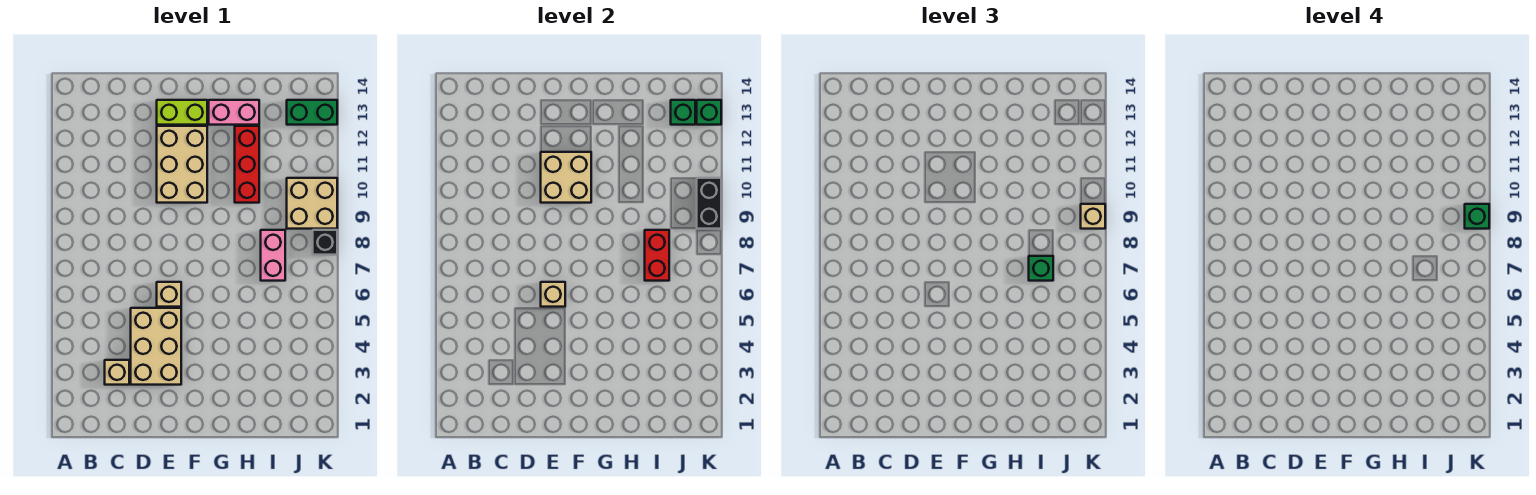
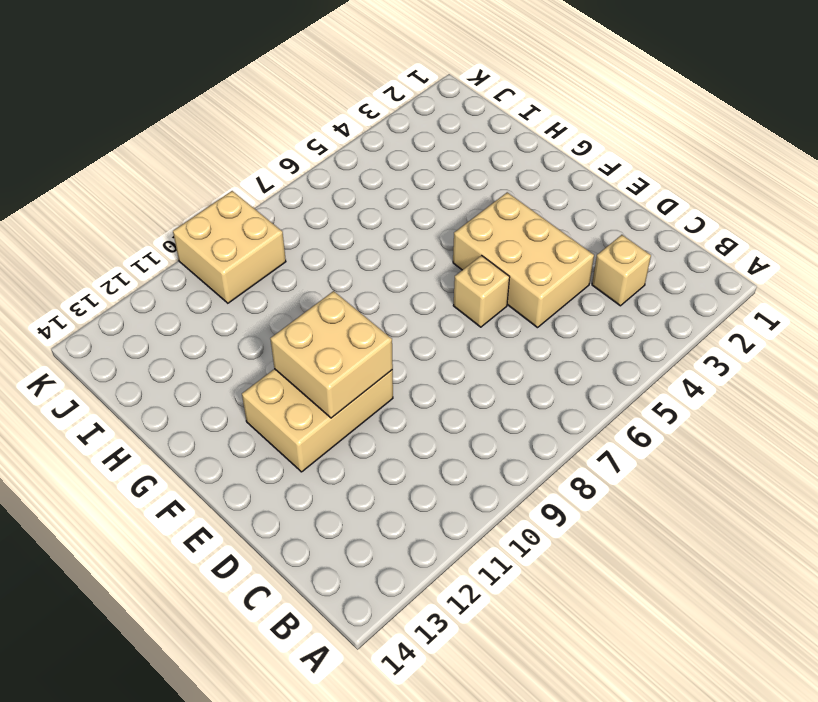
tan 2x3 brick [453,192,594,328] -> tan 2x3 brick turned to [131,308,181,385]
none -> lime 1x2 brick [157,100,207,125]
none -> pink 1x2 brick [209,100,259,125]
none -> red 1x3 brick [235,126,259,203]

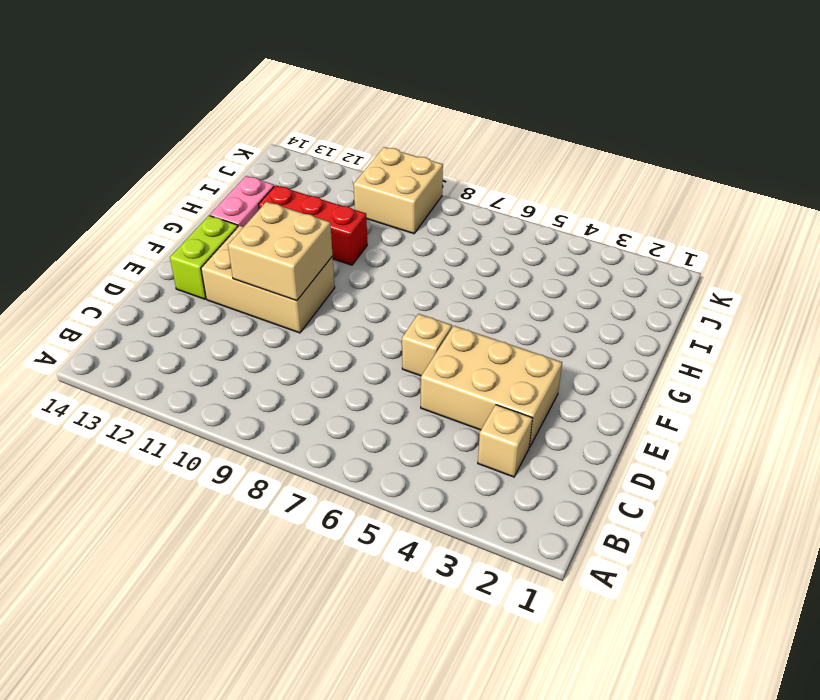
none -> pink 1x2 brick [261,230,285,281]
none -> green 1x2 brick [287,100,337,125]
none -> black 1x1 brick [313,230,337,255]

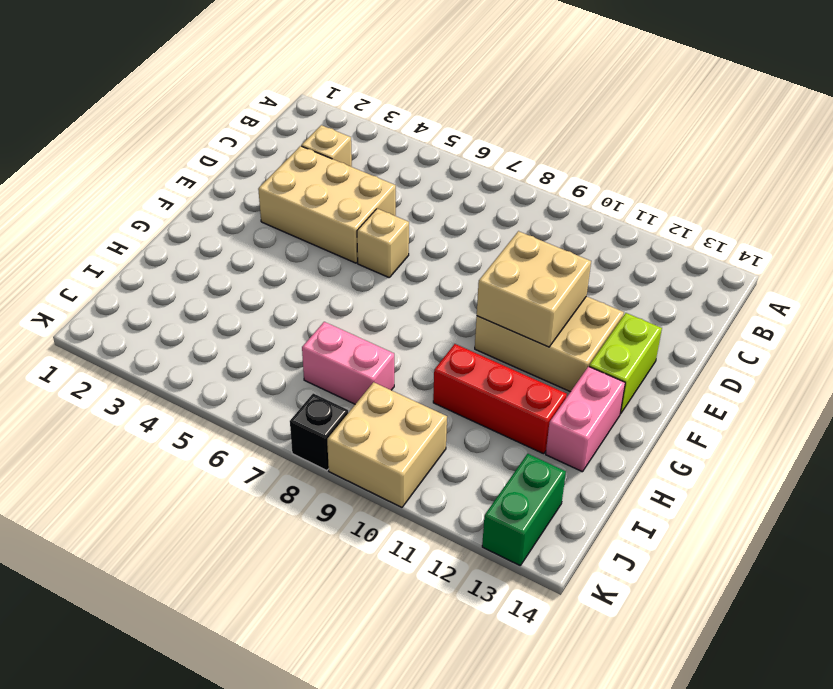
none -> tan 1x1 brick [541,282,565,307]
none -> red 1x2 brick [645,230,669,281]
none -> green 1x1 brick [671,100,695,125]

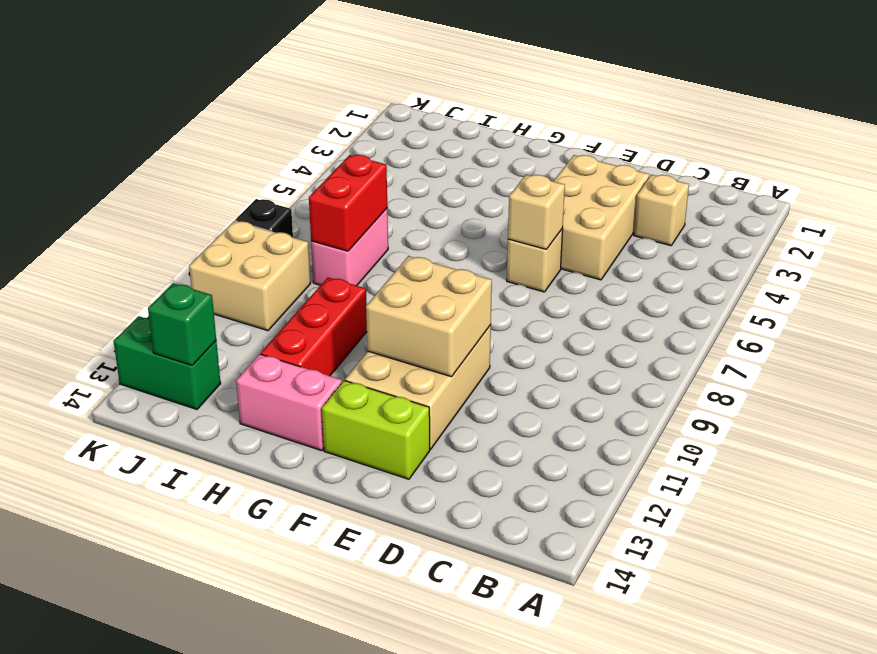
none -> black 1x2 brick [697,178,721,229]
none -> green 1x1 brick [697,100,721,125]
none -> green 1x1 brick [1029,256,1053,281]

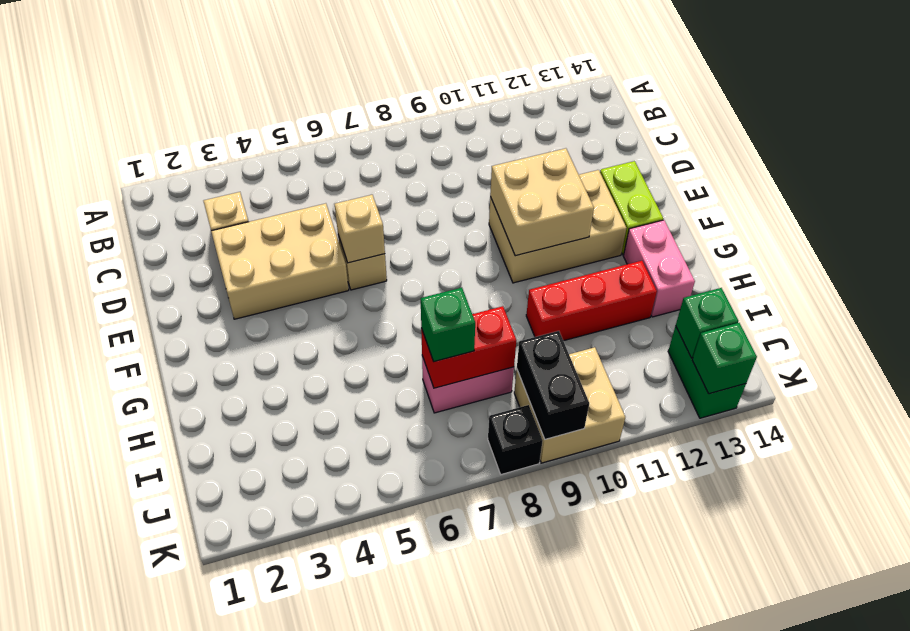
black 1x2 brick [517,331,589,439] -> black 1x2 brick turned to [697,178,721,229]
none -> tan 1x1 brick [1081,204,1105,229]
none -> green 1x1 brick [1465,204,1489,229]

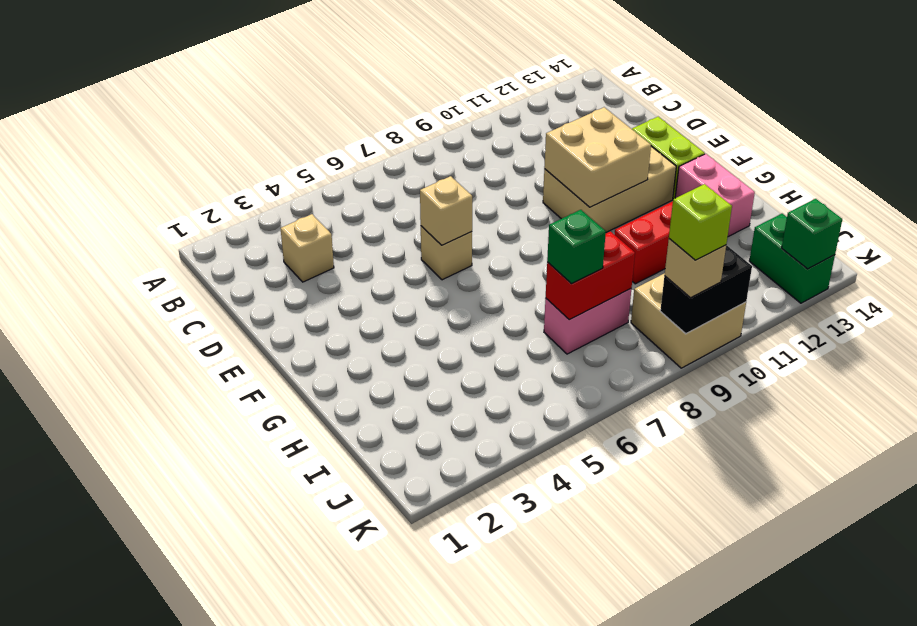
lime 1x1 brick [669,184,732,260] -> green 1x1 brick [1465,204,1489,229]
none -> tan 2x3 brick [131,308,181,385]
none -> black 1x1 brick [313,230,337,255]
none -> green 1x1 brick [671,100,695,125]

